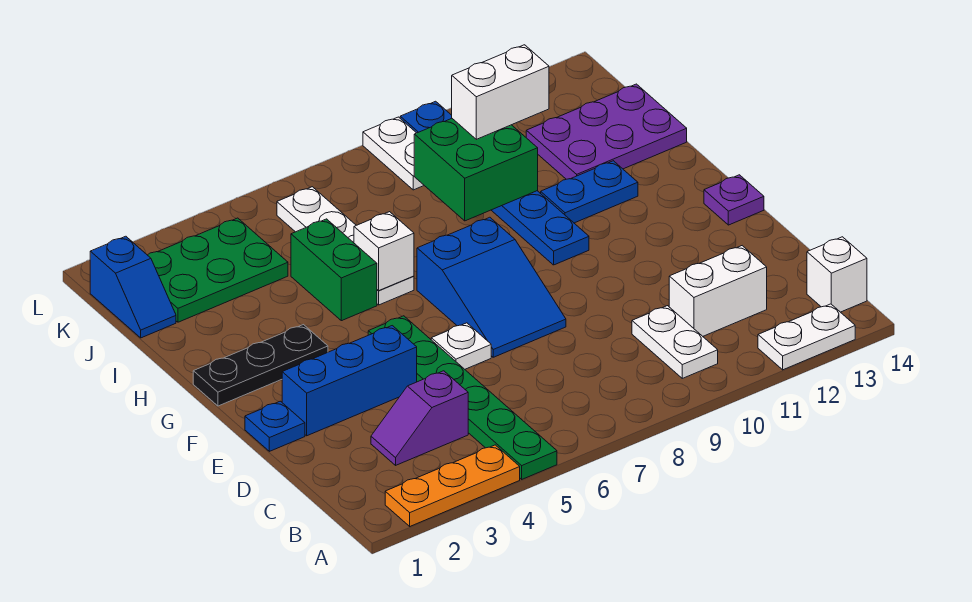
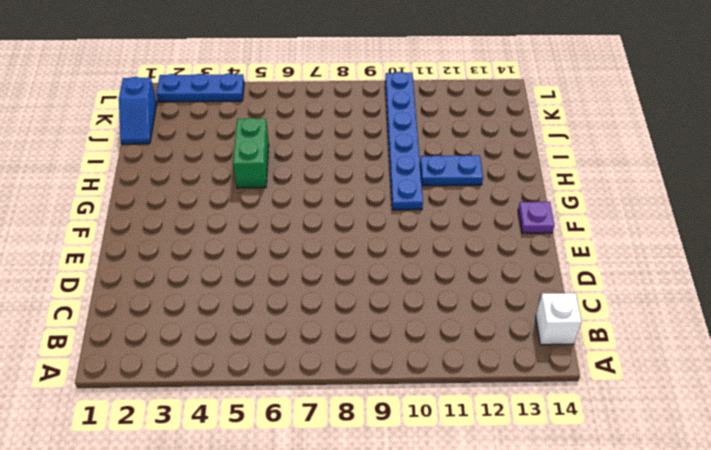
blue 1x3 plate [157,73,244,102] -> none
none -> orange 1x3 plate [385,445,520,526]
none -> green 1x6 plate [368,316,557,479]
none -> white 1x2 plate [758,304,855,370]

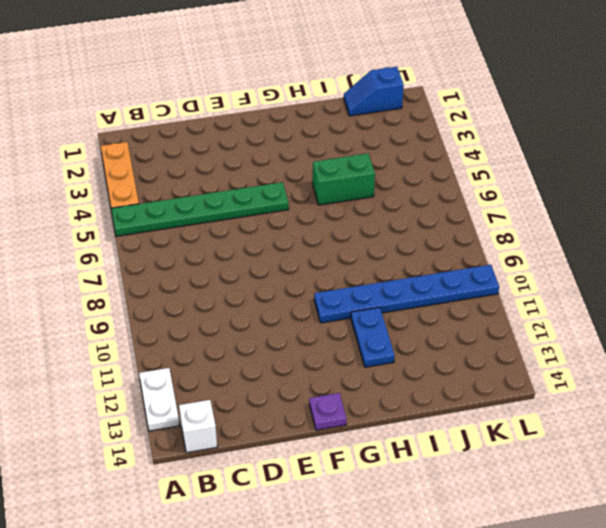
none -> white 1x2 plate [632,306,718,378]
none -> purple 1x2 slope [371,371,468,465]
none -> white 1x2 brick [669,246,767,336]

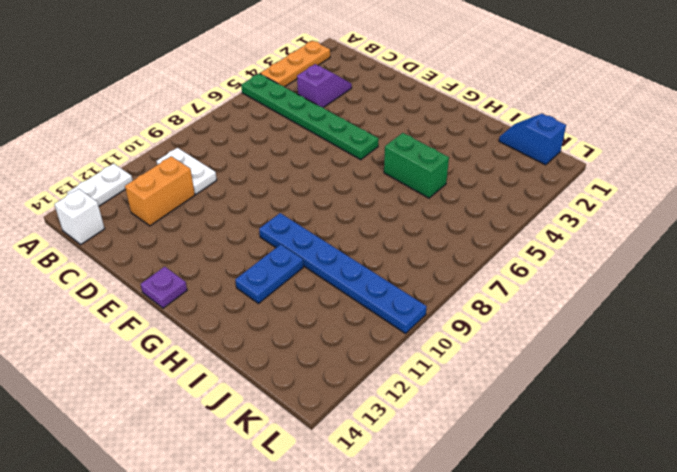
orange 1x2 brick [125,156,195,226] -> white 1x2 brick [669,246,767,336]
none -> blue 1x1 plate [245,401,305,451]
none -> blue 1x3 brick [282,326,417,436]
none -> white 1x1 plate [431,323,491,369]

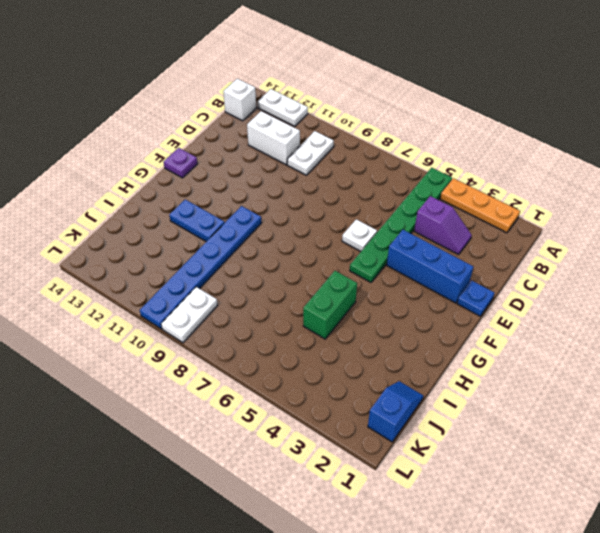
none -> blue 2x3 slope [417,217,566,357]
none -> black 1x3 plate [193,325,328,406]
none -> white 1x4 plate [277,187,414,305]

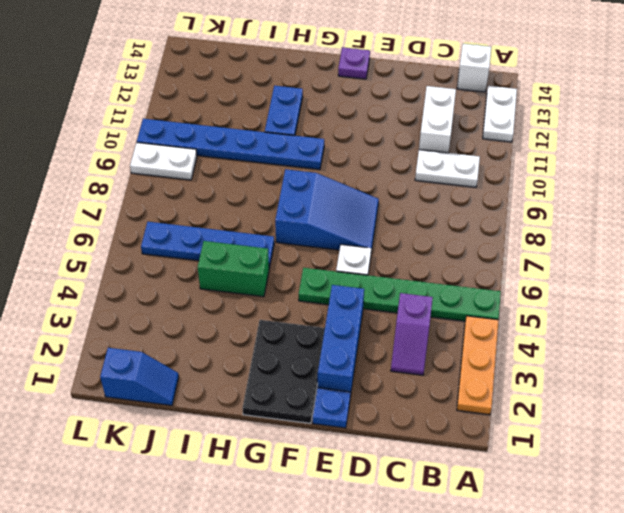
black 2x3 plate [243,320,325,423] -> black 1x3 plate [193,325,328,406]
blue 1x4 plate [141,222,274,268] -> white 1x4 plate [277,187,414,305]
none -> purple 2x3 plate [526,84,687,179]
none -> green 2x3 plate [148,218,288,322]
none -> white 1x1 brick [354,212,414,291]

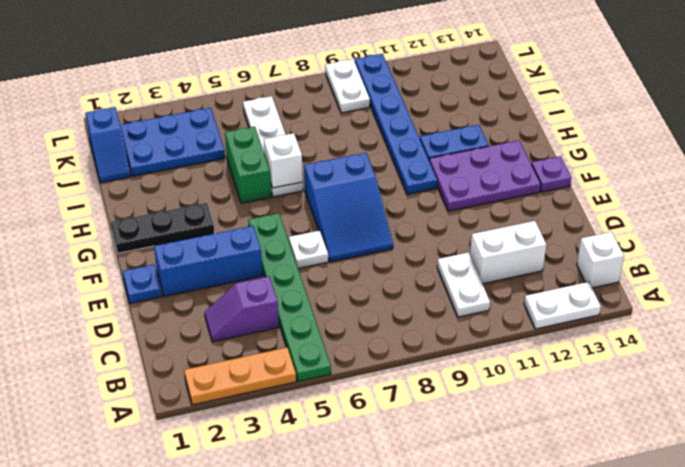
purple 2x3 plate [429,140,541,211] -> purple 2x3 plate moved to [526,84,687,179]
blue 2x3 plate [120,108,225,176] -> green 2x3 plate [148,218,288,322]
none -> green 2x2 brick [414,119,538,221]
none -> white 1x2 brick [452,45,549,139]

